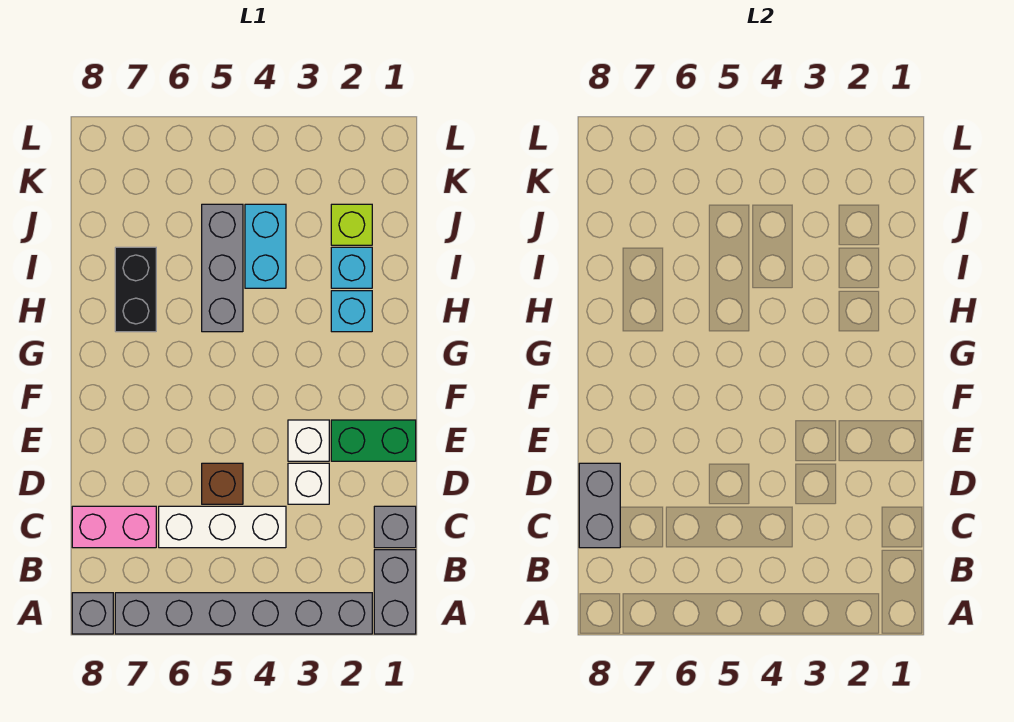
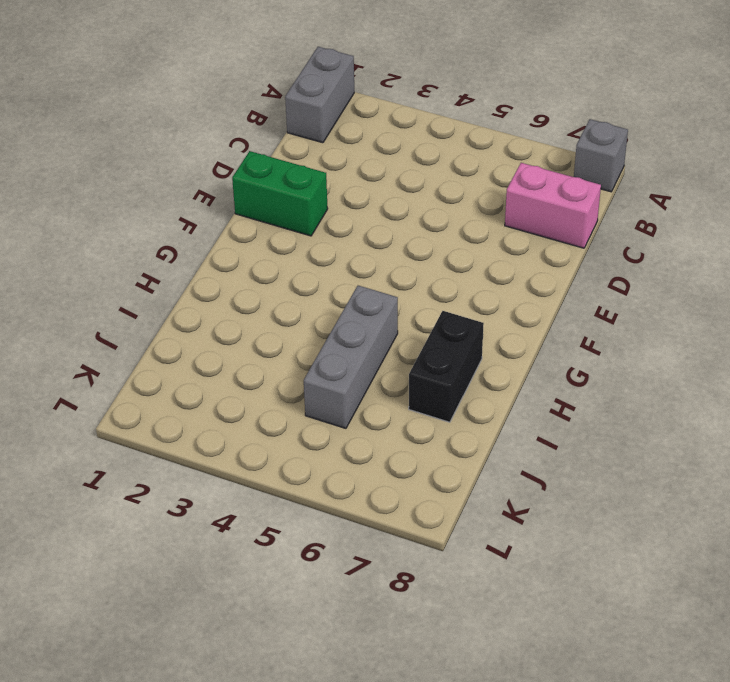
none -> grey 1x6 brick [115,593,372,634]
none -> grey 1x1 brick [374,506,416,548]
none -> white 1x3 brick [159,506,286,548]

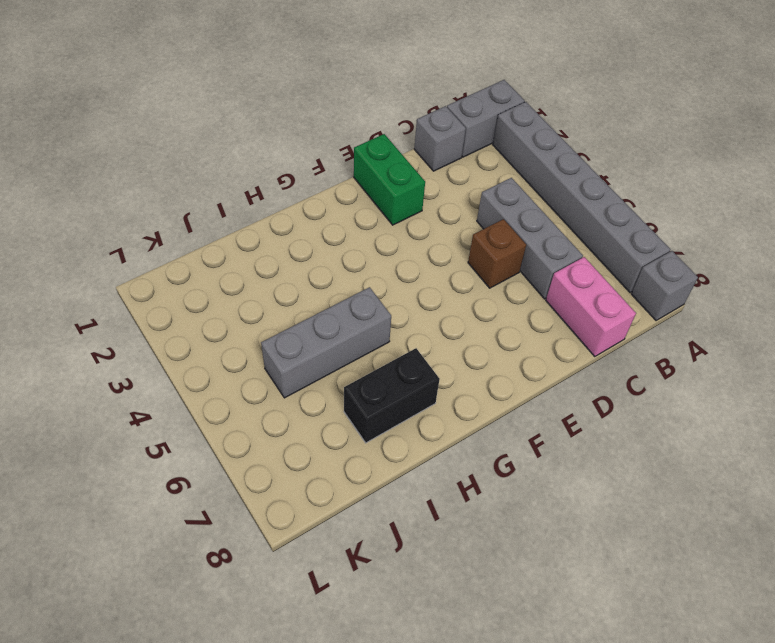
grey 1x3 brick [477,178,583,299] -> white 1x3 brick [159,506,286,548]
none -> white 1x1 brick [288,463,329,504]
none -> white 1x1 brick [288,420,329,461]
none -> cyan 1x1 brick [331,291,372,332]

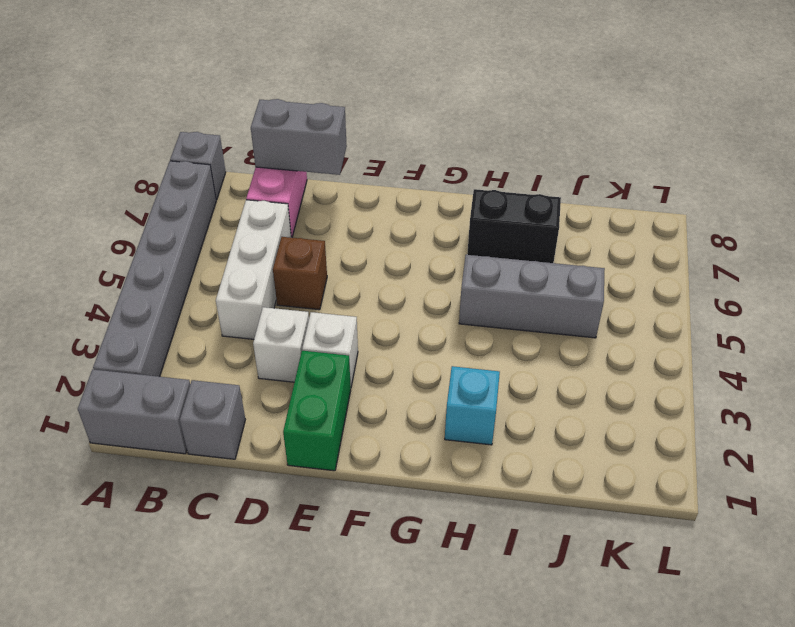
none -> cyan 1x1 brick [331,247,372,288]
none -> cyan 1x2 brick [245,204,286,288]
none -> lime 1x1 brick [331,204,372,245]

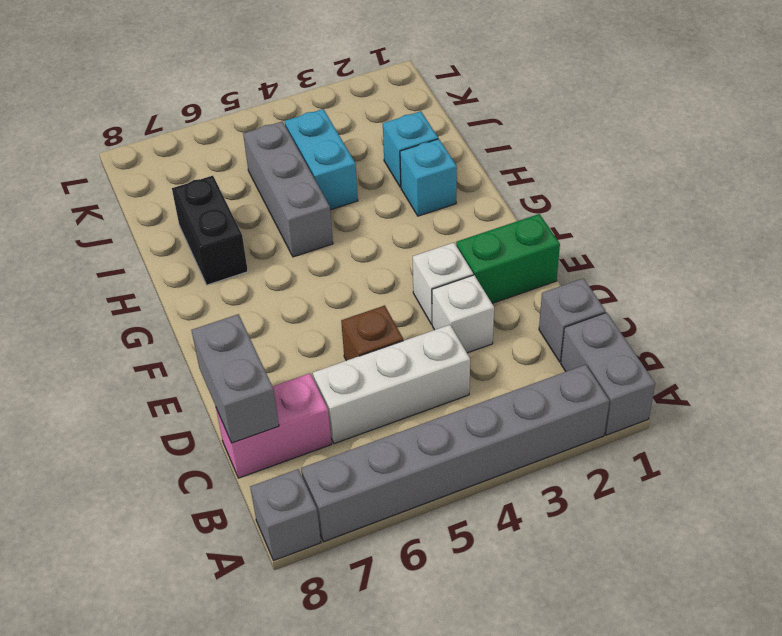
none -> lime 1x1 brick [331,204,372,245]

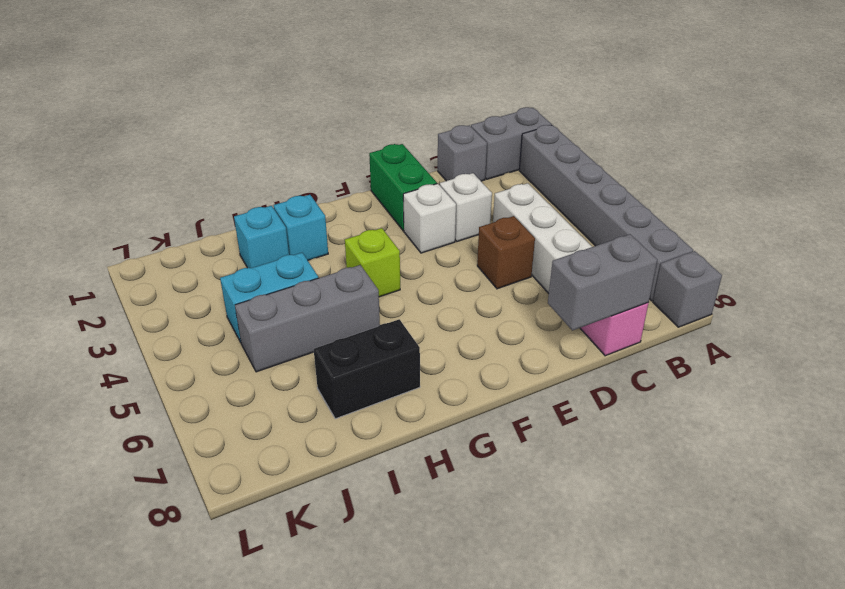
lime 1x1 brick [345,228,400,297] -> lime 1x1 brick moved to [331,204,372,245]

